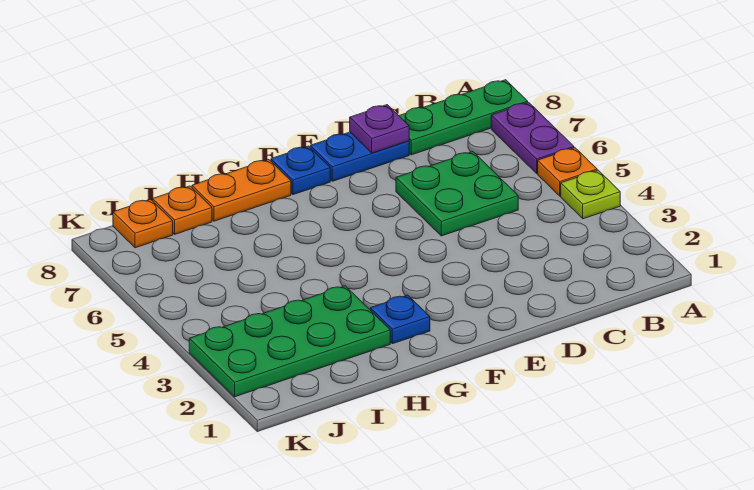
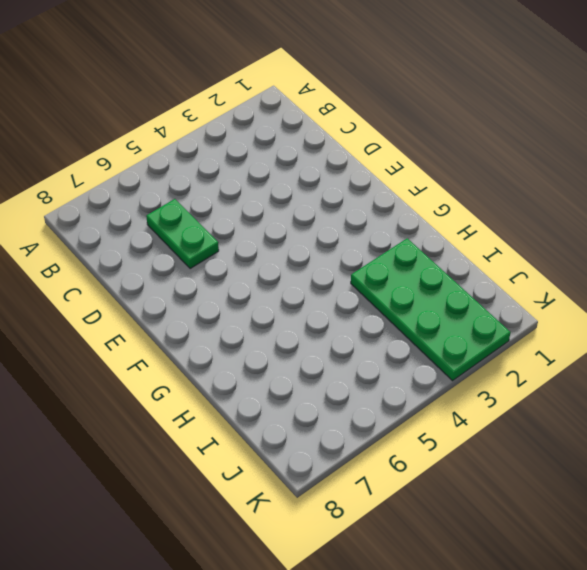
green 1x2 plate [146,199,219,269] -> green 2x2 plate [396,152,518,236]
none -> lime 1x1 plate [561,170,620,219]
none -> orange 1x1 plate [538,148,597,196]
none -> purple 1x2 plate [491,102,574,173]

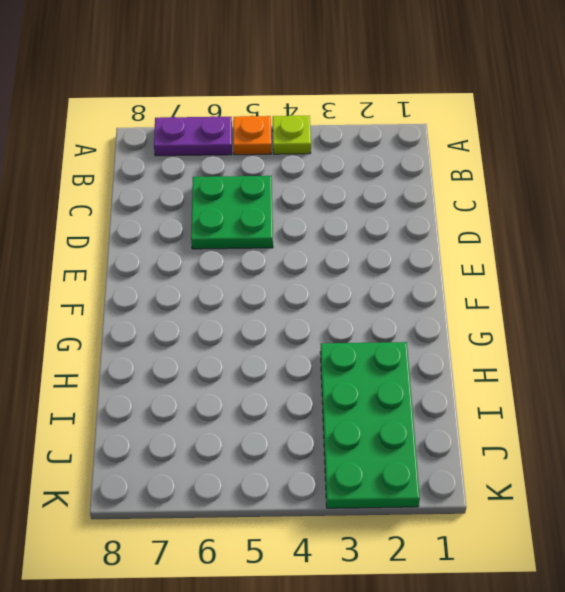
none -> green 1x3 plate [399,80,528,155]
none -> blue 1x2 plate [310,132,409,181]
none -> blue 1x1 plate [271,146,330,195]

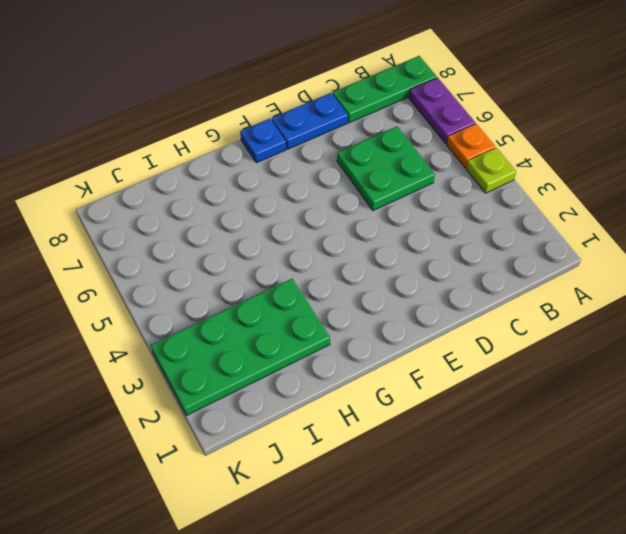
none -> blue 1x1 plate [370,295,430,344]
none -> orange 1x2 plate [192,160,291,221]
none -> orange 1x1 plate [152,186,212,234]

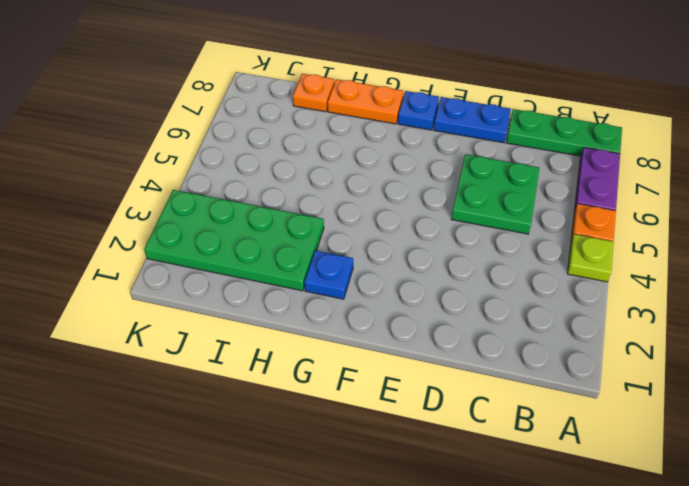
none -> orange 1x1 plate [113,199,173,248]
none -> purple 1x1 plate [350,105,409,153]

